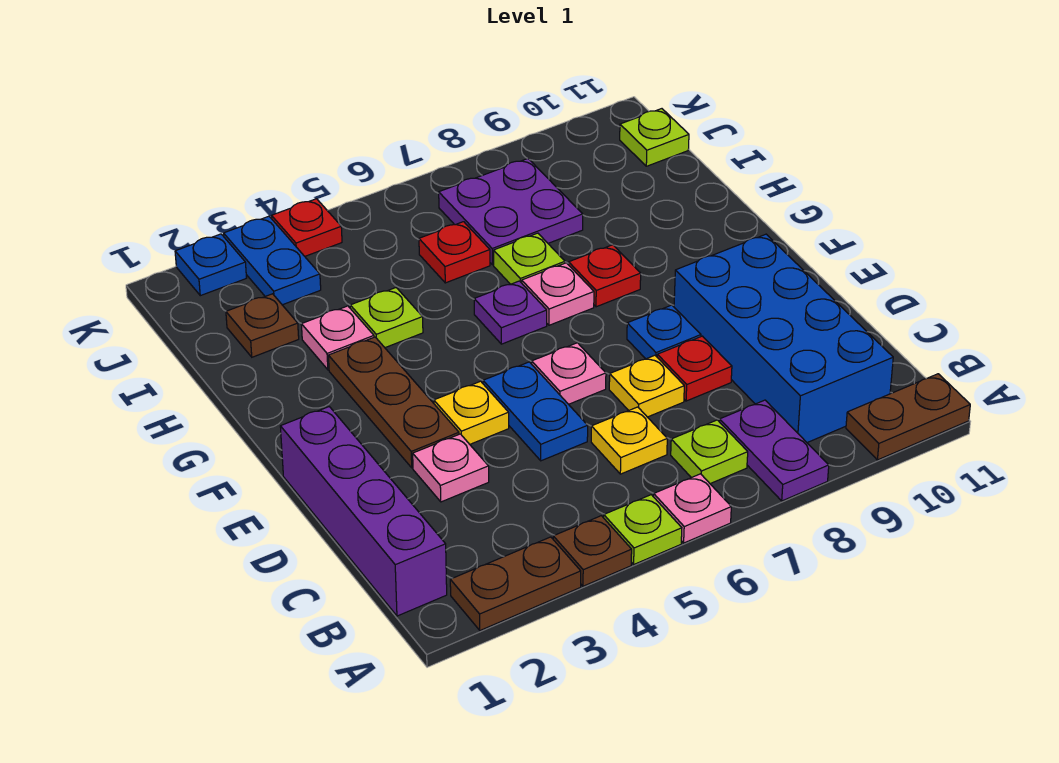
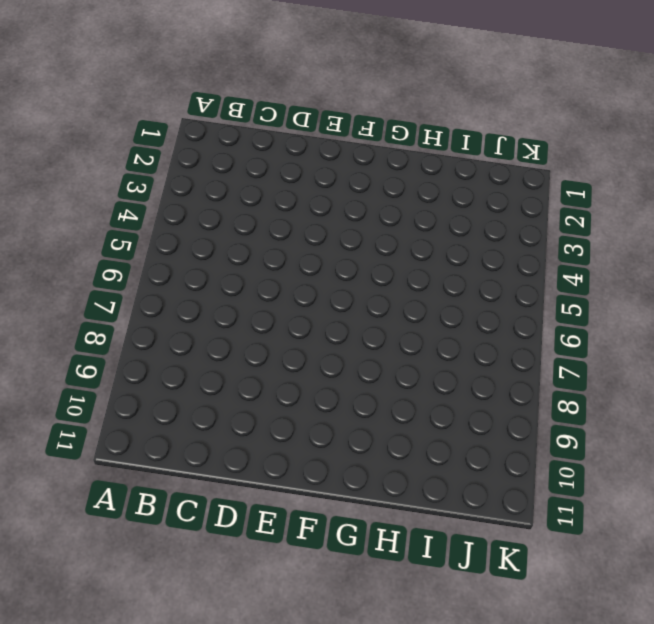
none -> brown 1x2 plate [450,537,581,630]
none -> brown 1x1 plate [553,516,632,586]
none -> lime 1x1 plate [604,495,682,564]
none -> pink 1x1 plate [654,474,731,543]

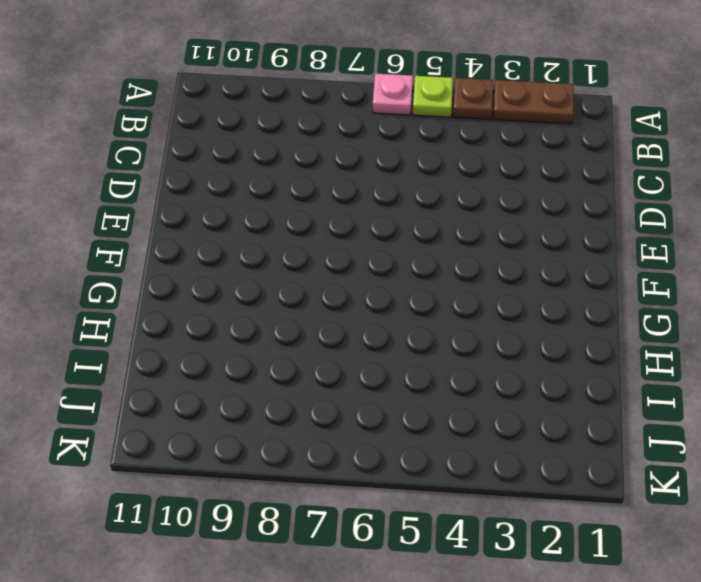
none -> purple 1x2 plate [720,400,829,501]
none -> brown 1x2 plate [846,374,970,460]
none -> purple 1x4 brick [280,407,447,616]
none -> lime 1x1 plate [671,420,748,484]

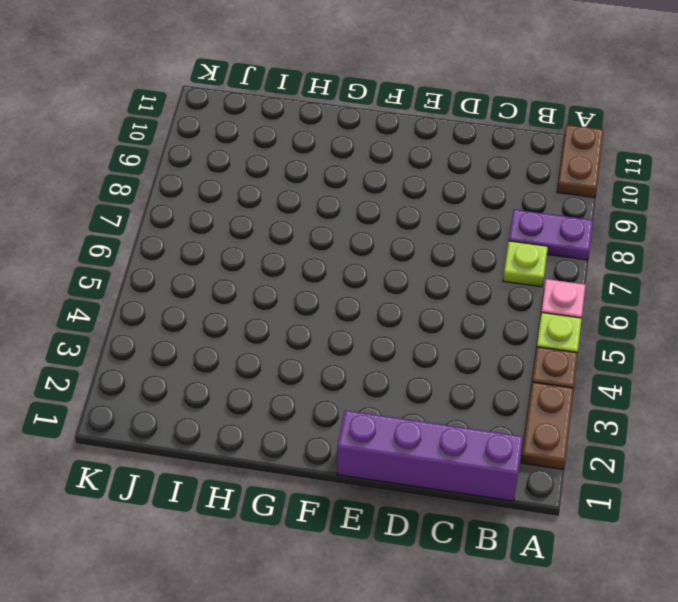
none -> blue 2x4 brick [674,234,893,443]
none -> yellow 1x1 plate [591,407,667,474]
none -> pink 1x1 plate [413,434,489,502]
none -> blue 1x2 plate [483,362,588,461]

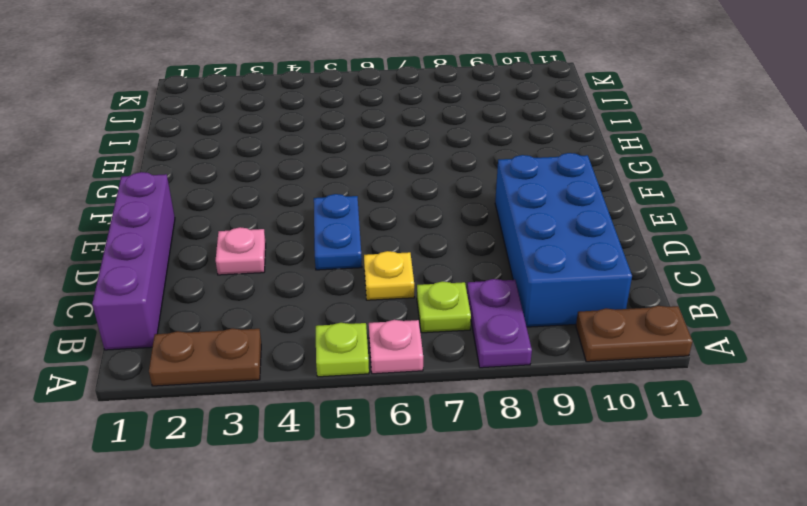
none -> brown 1x1 plate [553,516,632,586]
none -> yellow 1x1 plate [609,355,684,417]
none -> red 1x1 plate [657,336,732,401]
none -> brown 1x3 plate [328,337,459,468]

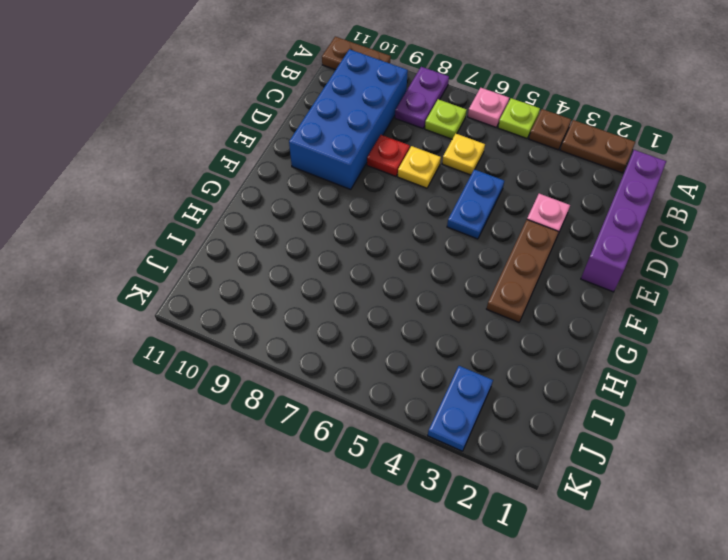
none -> yellow 1x1 plate [434,381,509,444]
none -> pink 1x1 plate [532,343,606,404]
none -> blue 1x1 plate [627,305,701,359]
none -> purple 1x1 plate [474,281,547,344]

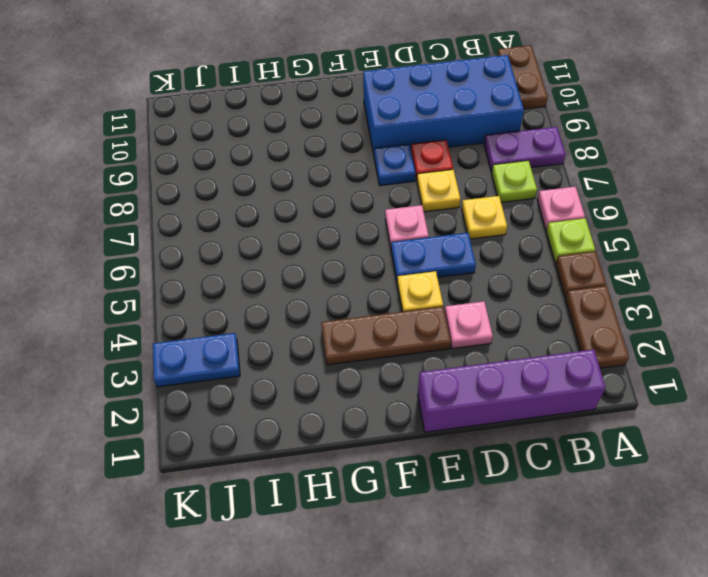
none -> purple 1x1 plate [474,281,547,344]
none -> pink 1x1 plate [522,263,594,325]
none -> red 1x1 plate [569,245,641,307]
none -> pink 1x1 plate [301,306,374,370]

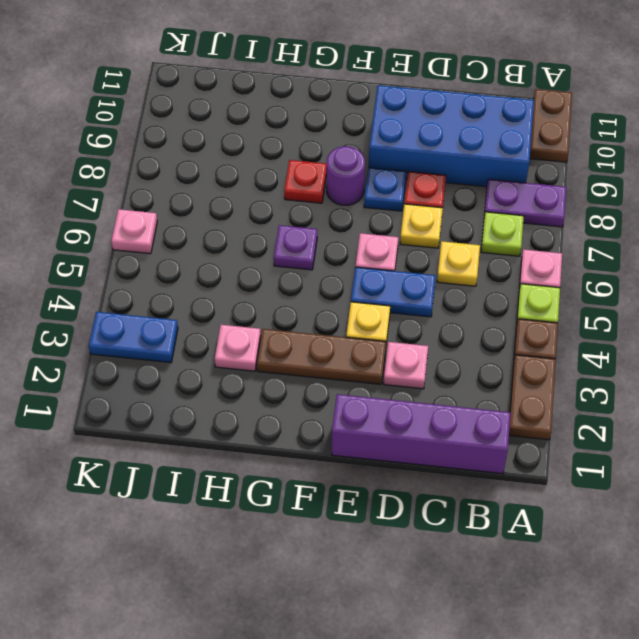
purple 1x1 round brick [326,146,365,205] -> none
pink 1x1 plate [111,209,157,254] -> pink 1x1 plate moved to [522,263,594,325]
none -> lime 1x1 plate [350,288,423,348]
none -> lime 1x1 plate [494,233,565,284]
none -> brown 1x1 plate [226,294,299,357]
none -> red 1x1 plate [419,222,490,283]

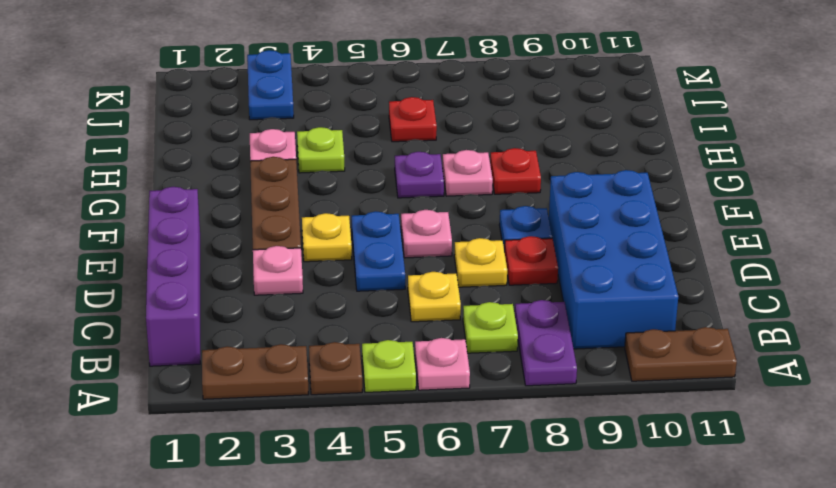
none -> lime 1x1 plate [494,233,565,284]
none -> brown 1x1 plate [226,294,299,357]
none -> purple 2x2 plate [439,159,583,265]
none -> lime 1x1 plate [620,109,689,166]

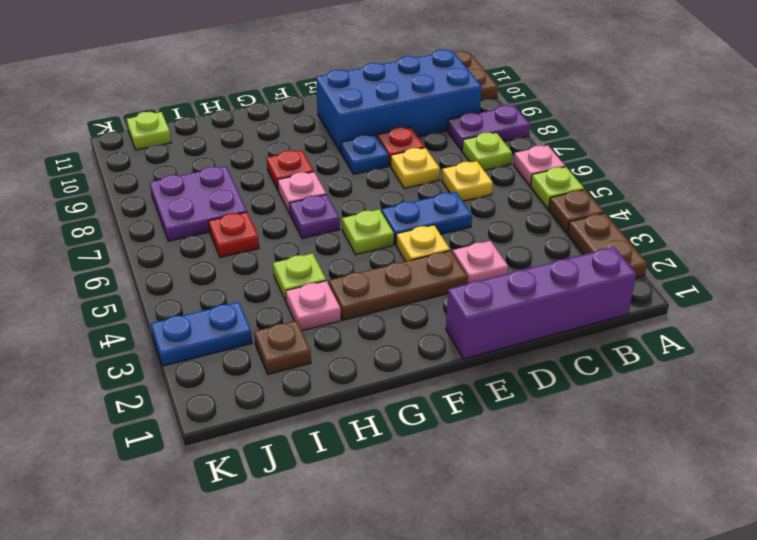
lime 1x1 plate [342,209,394,255] -> lime 1x1 plate moved to [494,233,565,284]
none -> pink 1x1 plate [532,343,606,404]
none -> blue 1x1 plate [175,234,246,296]
none -> red 1x1 plate [272,199,342,256]

